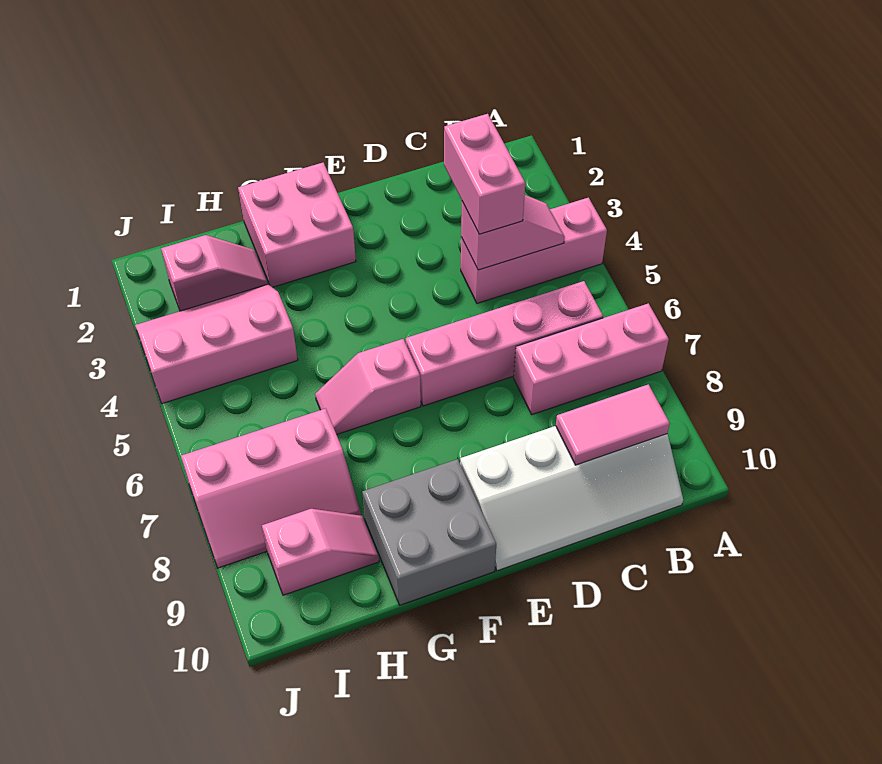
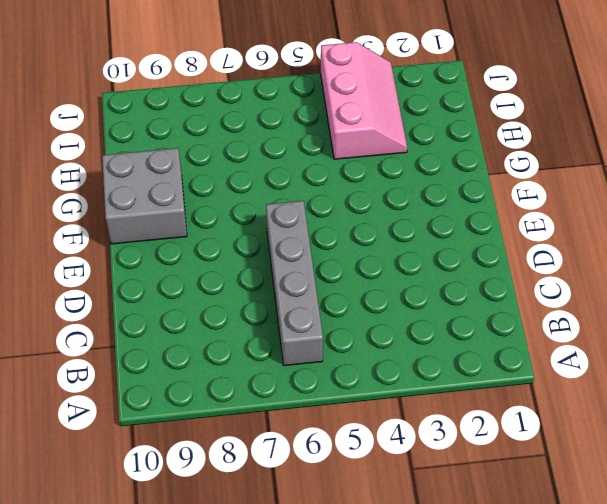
grey 1x4 brick [266,201,323,366] -> pink 1x4 brick [406,281,603,406]
none -> pink 1x3 brick [461,198,607,303]
none -> pink 1x3 brick [514,303,669,414]
none -> white 2x4 slope [460,426,683,571]

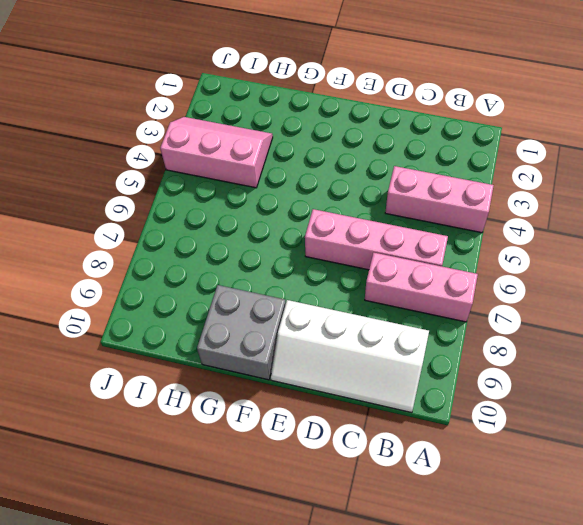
none -> pink 2x2 brick [238,163,356,287]
none -> pink 1x2 slope [315,339,421,435]
none -> pink 1x2 slope [161,235,268,311]

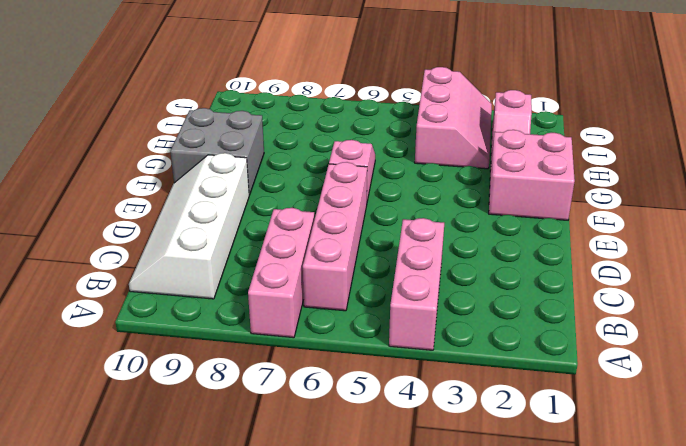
none -> pink 2x3 slope [181,408,361,568]
none -> pink 1x2 slope [262,509,379,595]
none -> pink 1x2 slope [461,195,565,270]

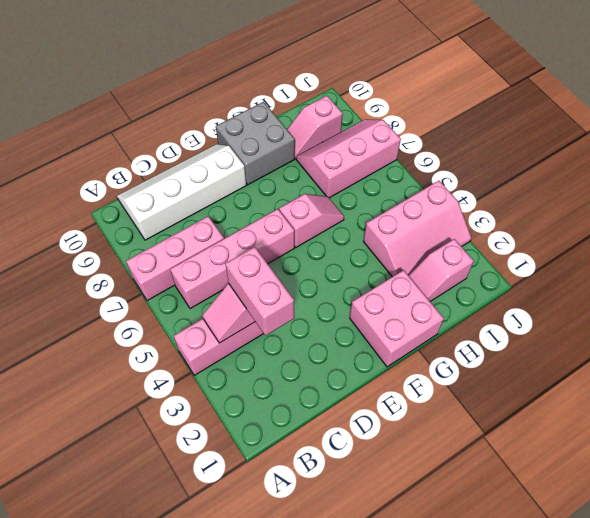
none -> pink 1x2 tile [556,384,670,465]

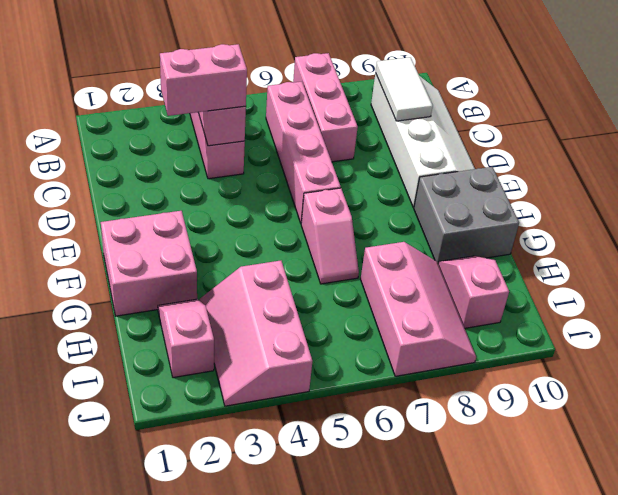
white 1x2 tile [376,57,433,121] -> pink 1x2 tile [556,384,670,465]

